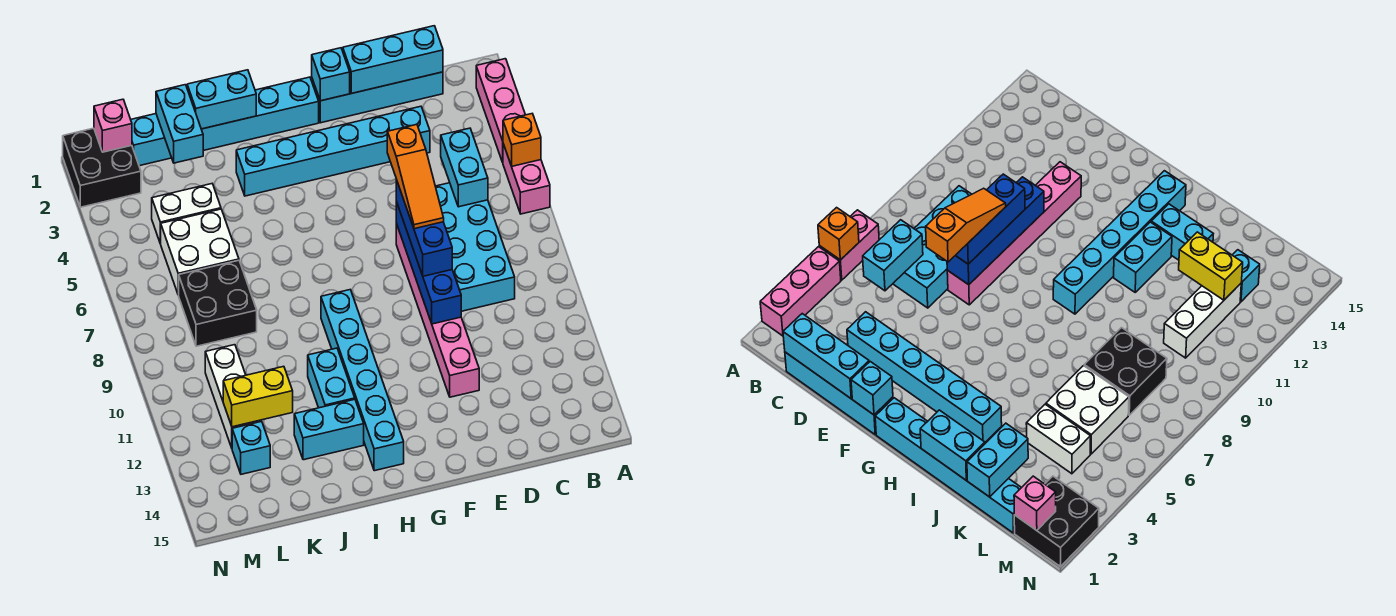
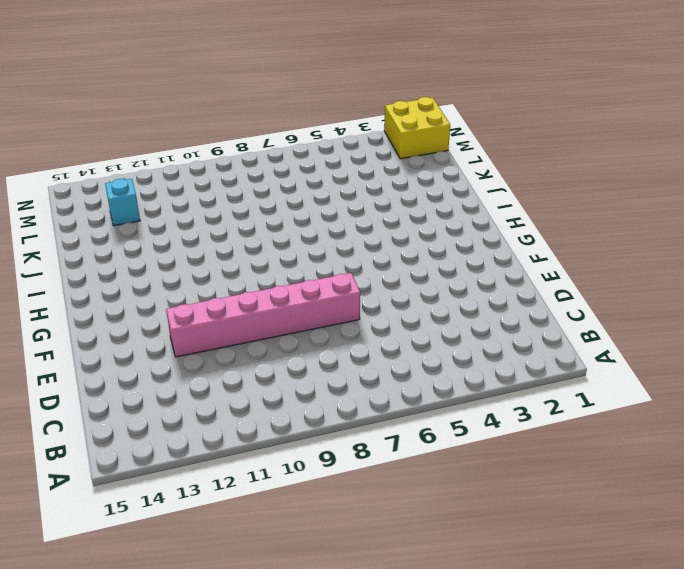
yellow 2x2 brick [384,97,450,159] -> black 2x2 brick [63,128,141,207]
none -> pink 1x3 brick [476,59,525,162]
none -> pink 1x2 brick [503,144,550,214]
none -> cyan 1x4 brick [312,72,443,123]

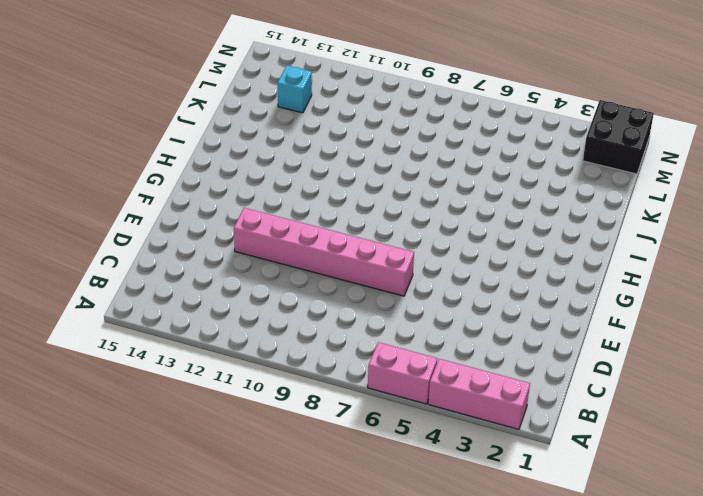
none -> cyan 1x4 brick [312,72,443,123]
none -> cyan 2x4 brick [435,183,515,311]
none -> cyan 1x6 brick [236,106,430,196]

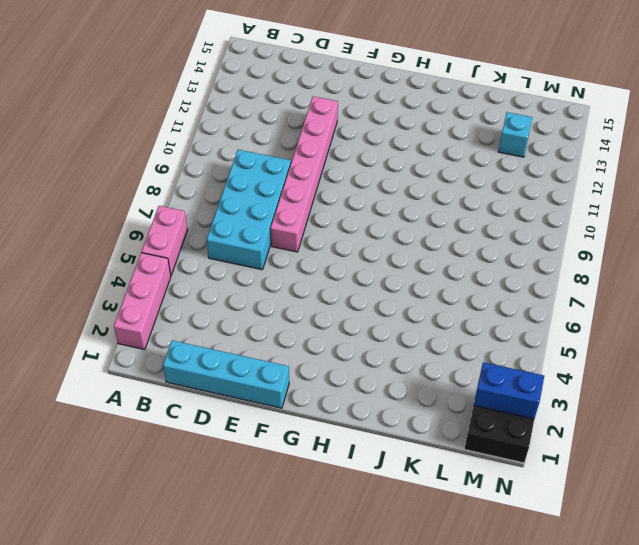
blue 1x2 brick [474,362,544,419] -> none
none -> cyan 1x6 brick [236,106,430,196]
none -> cyan 1x6 brick [131,77,319,166]
none -> cyan 1x6 brick [321,290,404,471]

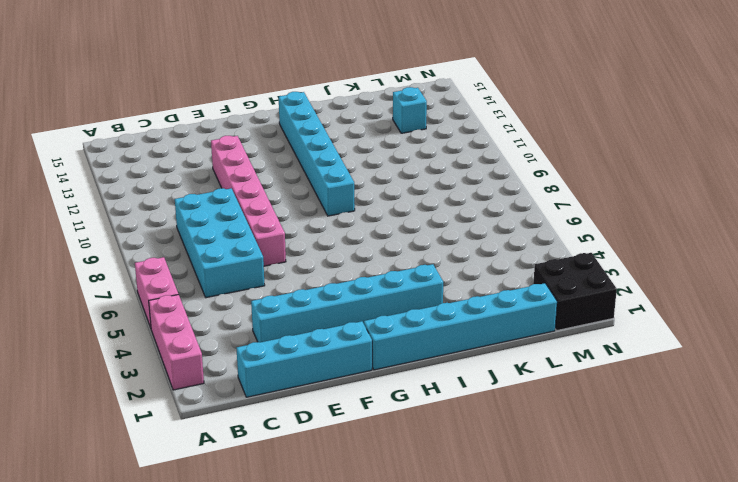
none -> cyan 1x2 brick [308,348,355,408]
none -> cyan 1x2 brick [294,399,364,460]
none -> white 1x2 brick [152,184,221,244]

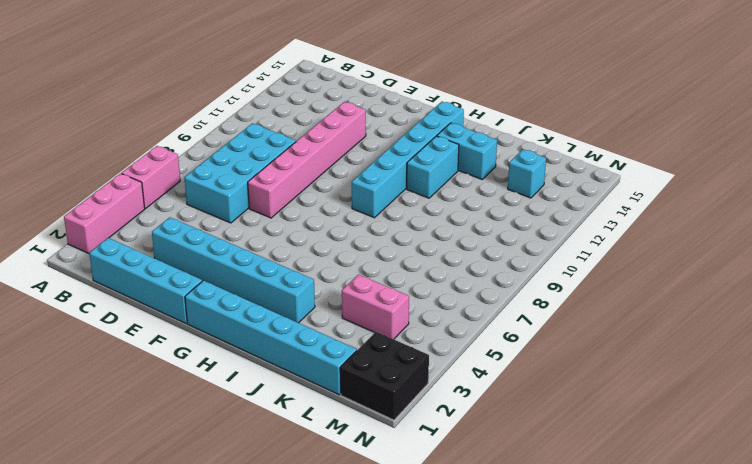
pink 1x2 brick [342,275,409,339] -> white 1x2 brick [152,184,221,244]
none -> white 2x2 brick [161,209,239,295]
none -> black 2x2 brick [179,260,257,346]
none -> white 1x3 brick [205,345,261,448]

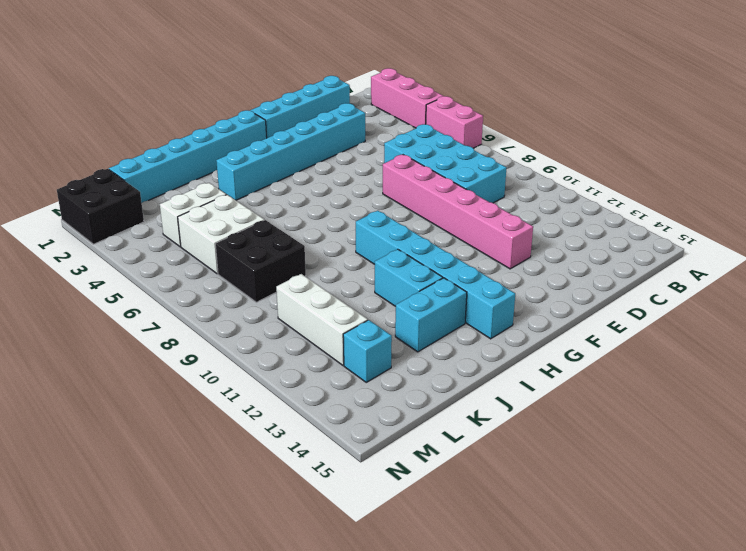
none -> orange 1x1 brick [503,114,541,166]
none -> cyan 1x3 brick [343,26,443,93]
none -> cyan 1x2 brick [441,128,488,207]

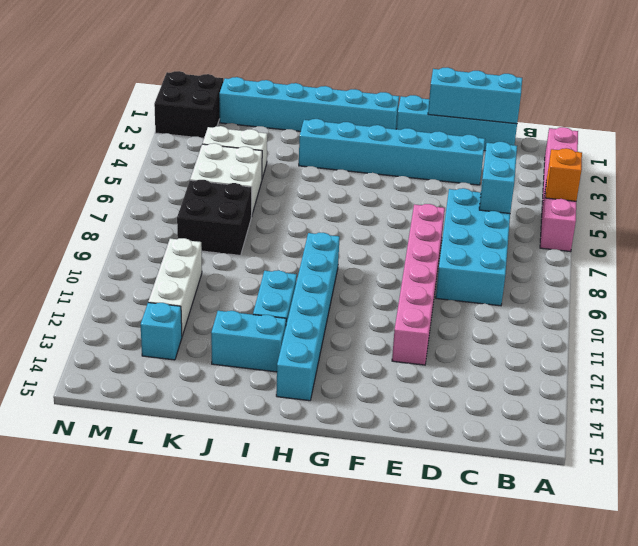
none -> blue 1x4 brick [396,202,461,324]
none -> cyan 1x1 brick [312,48,350,101]
none -> cyan 1x2 brick [187,70,256,129]

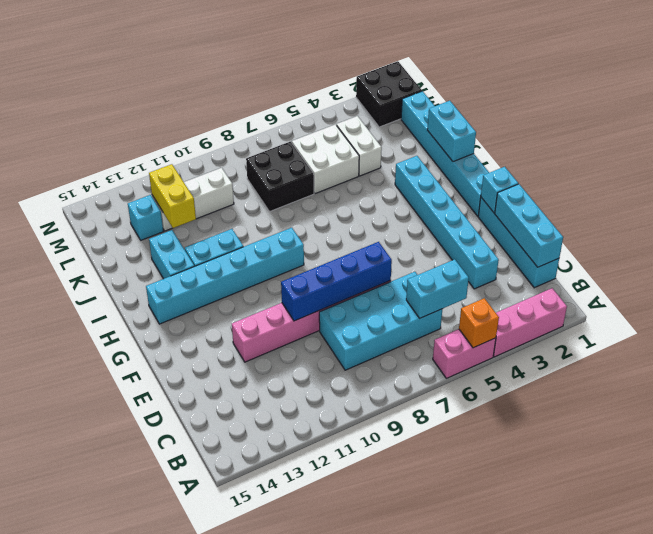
none -> cyan 1x2 brick [156,85,203,163]
none -> pink 1x1 brick [94,99,132,152]
none -> blue 1x3 brick [396,180,452,276]

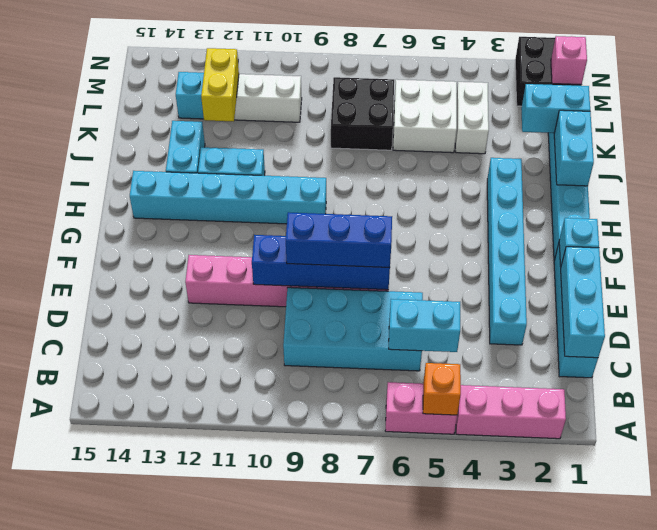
none -> orange 1x3 slope [387,124,444,229]

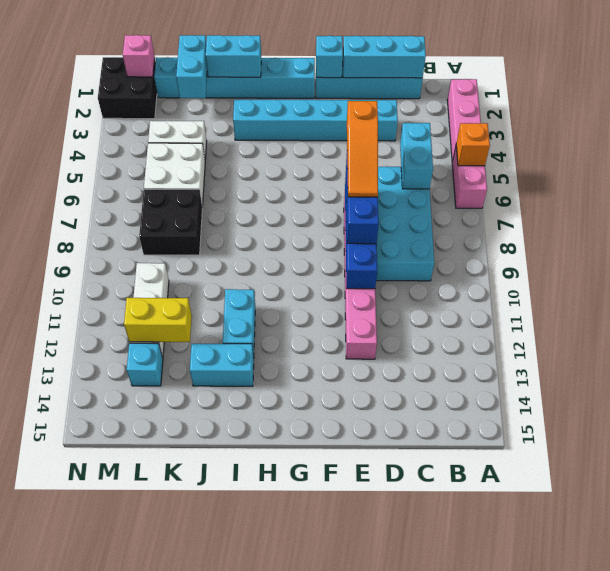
none -> cyan 1x6 brick [321,290,404,471]

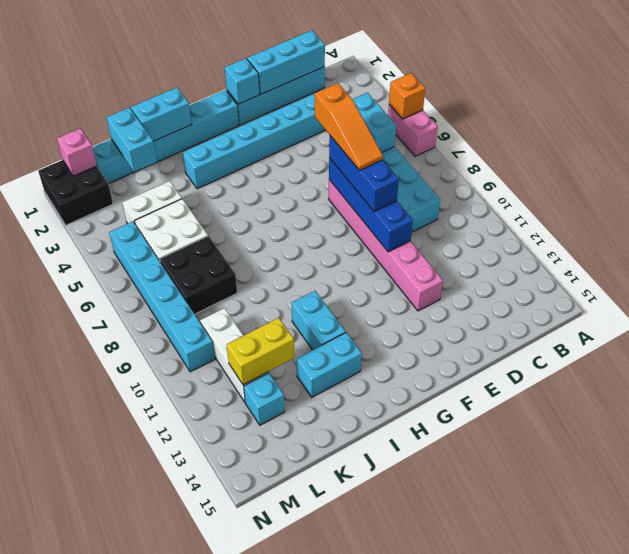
cyan 1x6 brick [109,221,215,372] -> cyan 1x6 brick moved to [321,290,404,471]
none -> pink 1x3 brick [476,59,525,162]

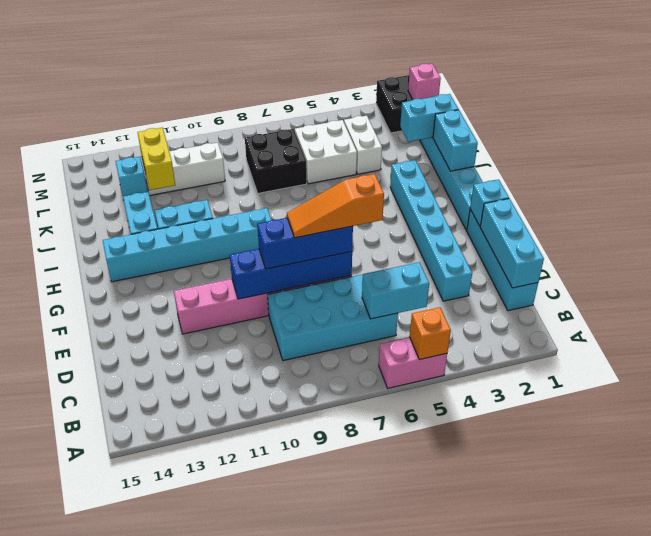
none -> pink 1x3 brick [476,59,525,162]

